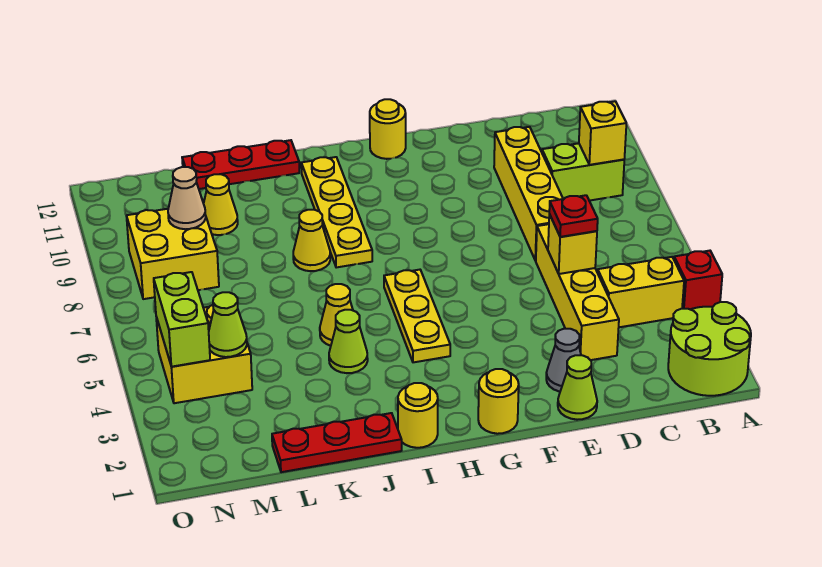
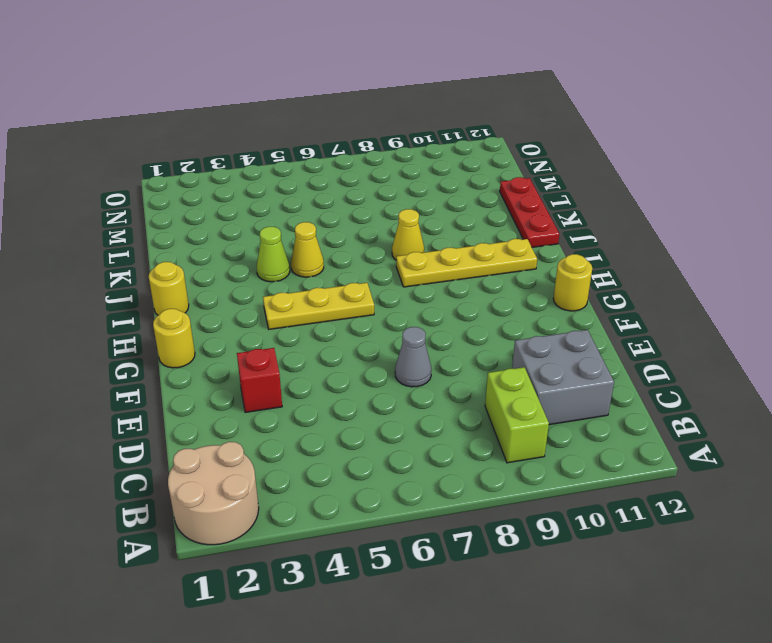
tan 2x2 round brick [168,442,259,545] -> lime 2x2 round brick [668,302,751,396]
grey 2x2 brick [512,330,614,425] -> yellow 1x4 brick [494,127,563,261]
red 1x1 brick [237,348,282,412] -> red 1x1 brick moved to [674,251,722,309]
grey 1x1 cone [395,327,431,387] -> grey 1x1 cone moved to [546,329,581,392]
none -> yellow 1x2 brick [598,257,684,327]
none -> yellow 1x4 brick [536,224,619,360]
none -> lime 1x1 cone [558,355,597,420]

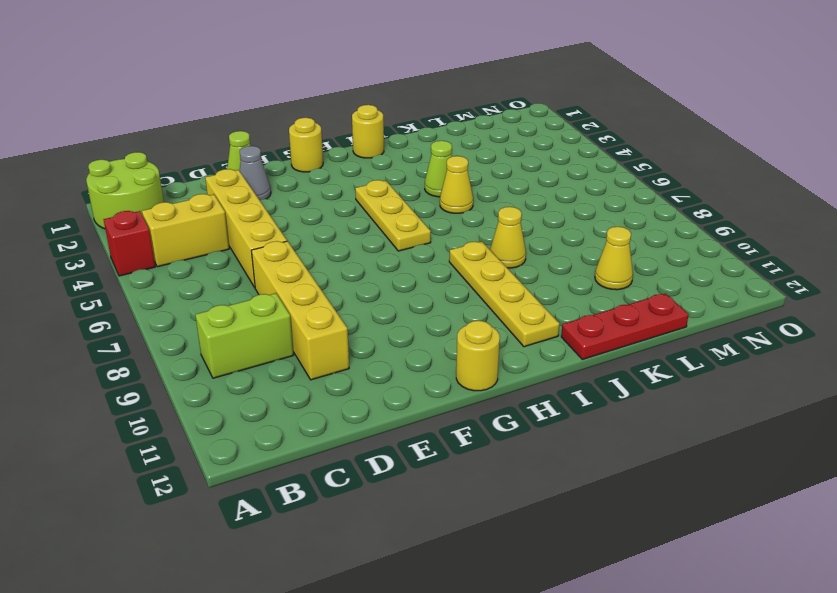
none -> red 1x3 plate [272,413,402,472]
none -> yellow 2x2 brick [156,305,252,403]
none -> yellow 2x2 brick [126,209,219,299]

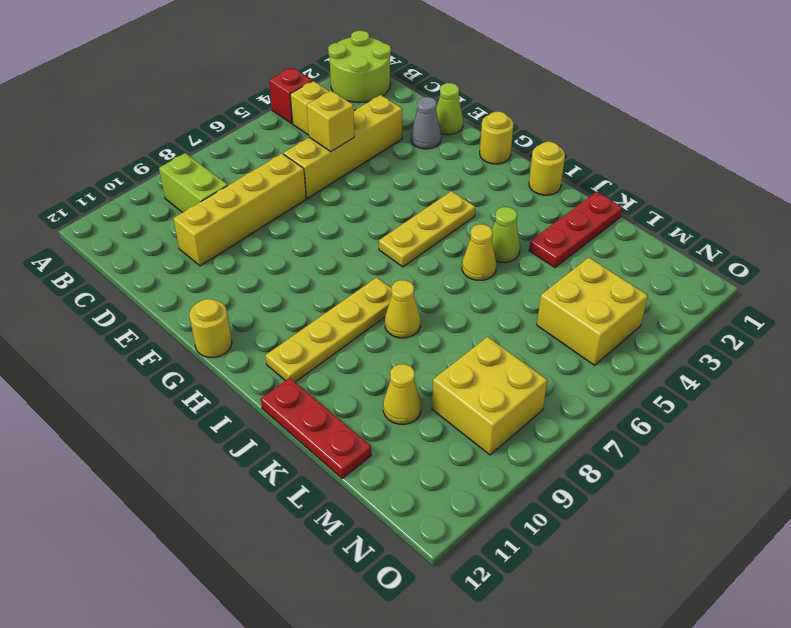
red 1x3 plate [529,192,622,268] -> red 1x3 plate turned to [272,413,402,472]
none -> yellow 1x1 brick [579,101,626,165]
none -> lime 1x1 cone [209,292,247,357]
none -> tan 1x1 cone [168,167,206,229]

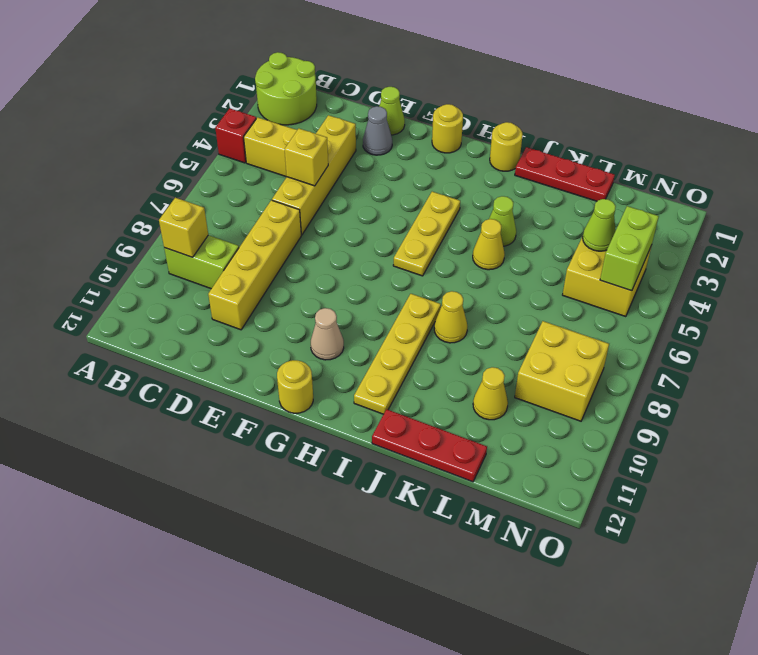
tan 1x1 cone [311,308,344,360] -> tan 1x1 cone moved to [168,167,206,229]
none -> red 1x1 plate [549,195,598,237]

